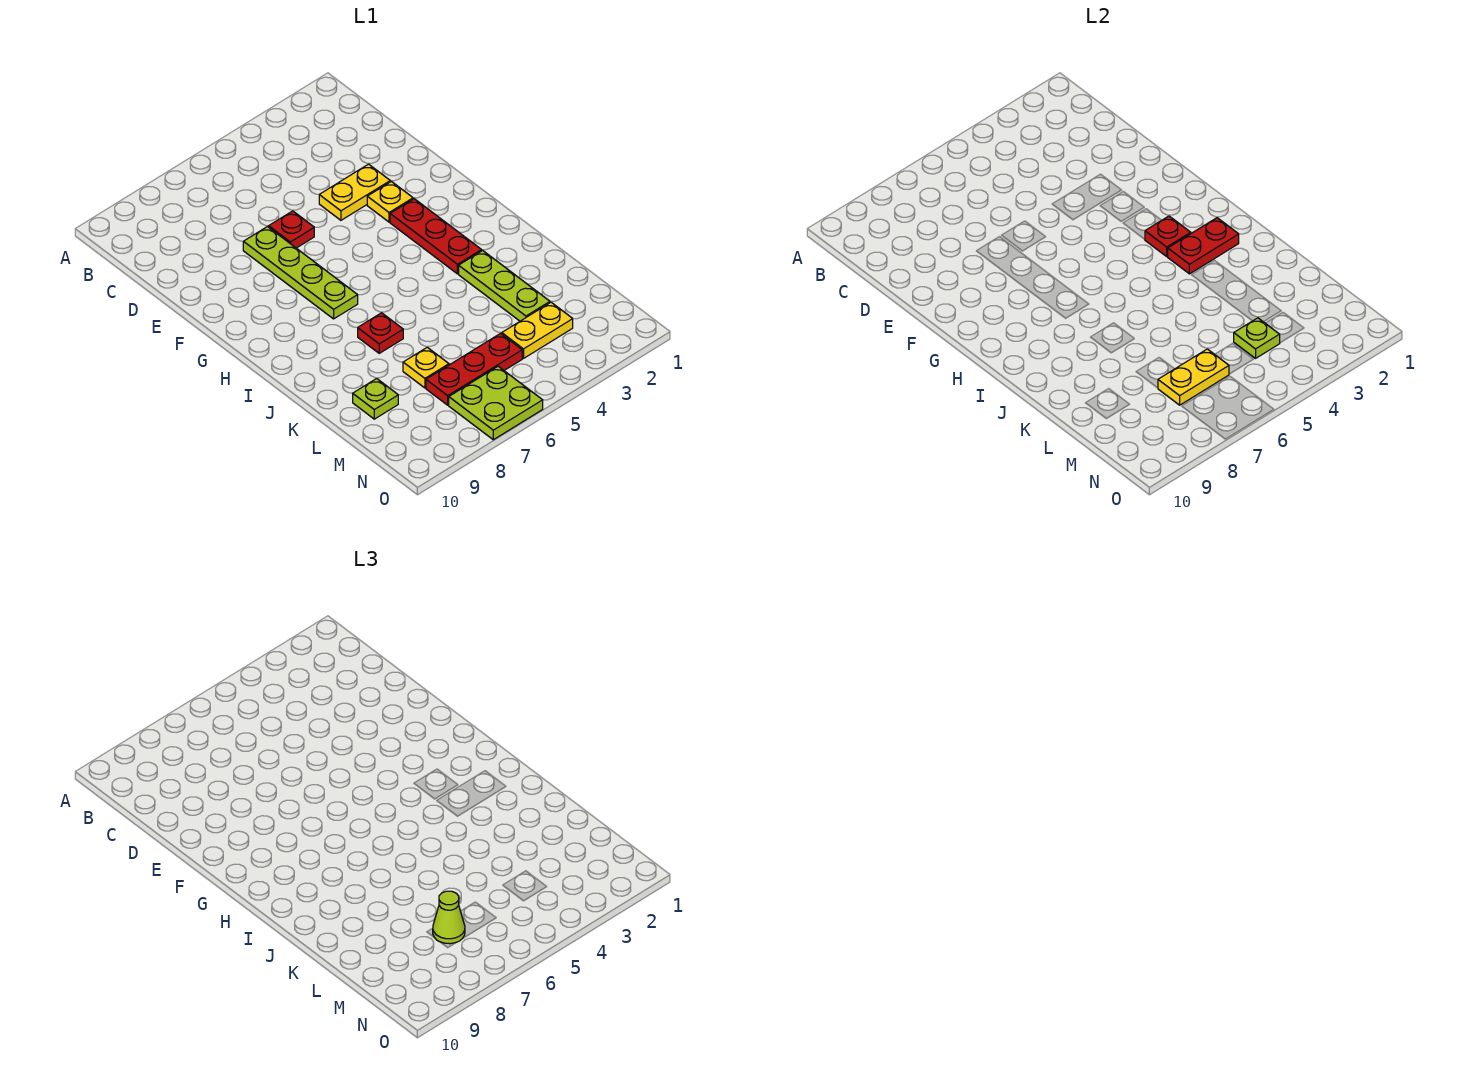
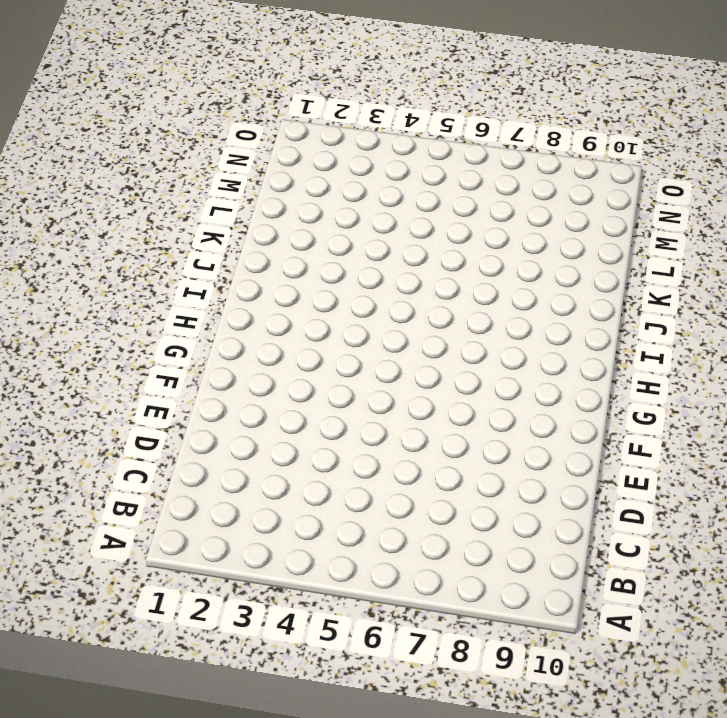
none -> yellow 1x2 plate [319,164,390,220]
none -> red 1x1 plate [269,211,314,248]
none -> lime 1x4 plate [243,227,358,319]

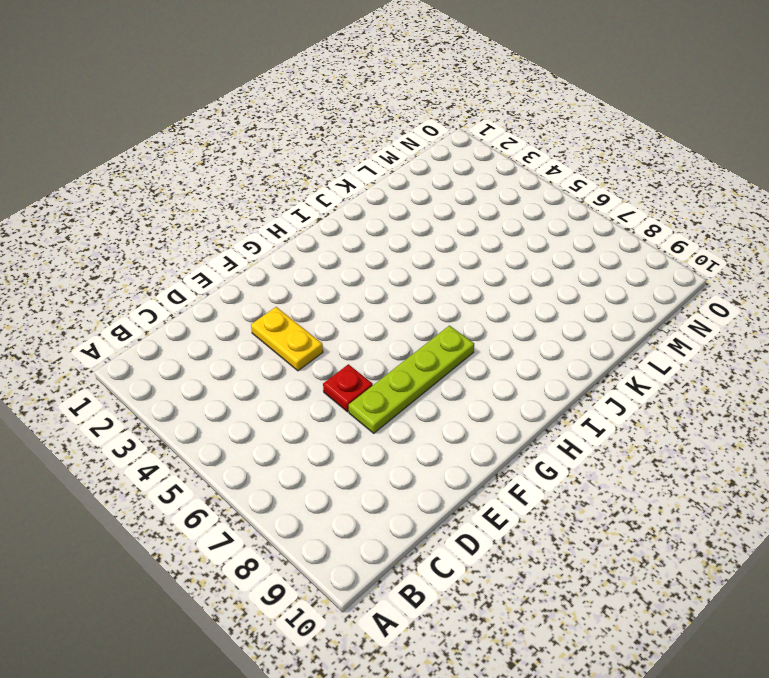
none -> yellow 1x1 plate [367,181,413,222]
none -> red 1x3 plate [390,199,482,274]
none -> lime 1x3 plate [459,251,550,321]

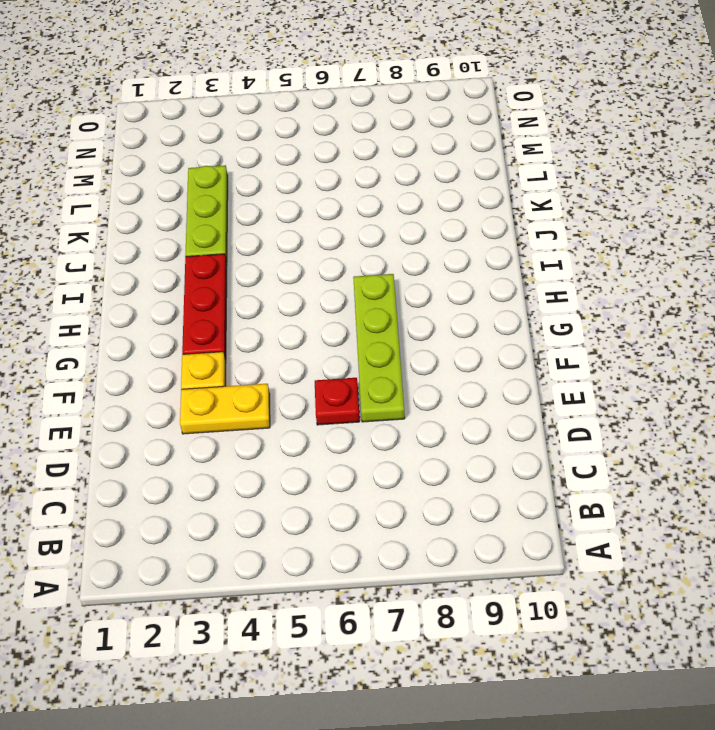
none -> red 1x1 plate [358,313,403,353]
none -> yellow 1x1 plate [403,347,449,388]
none -> lime 1x1 plate [353,379,398,419]

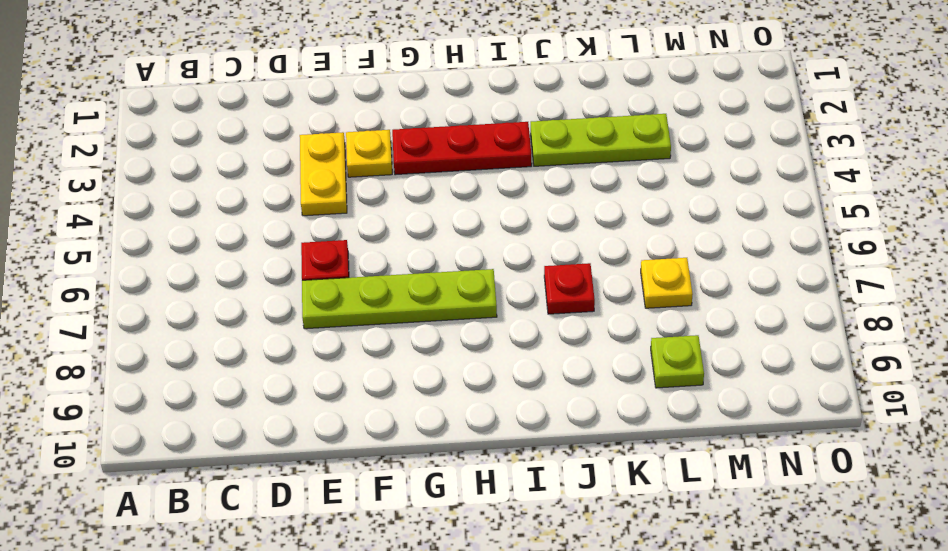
none -> yellow 1x2 plate [502,302,573,358]
none -> red 1x3 plate [426,334,522,405]
none -> lime 2x2 plate [449,366,543,440]

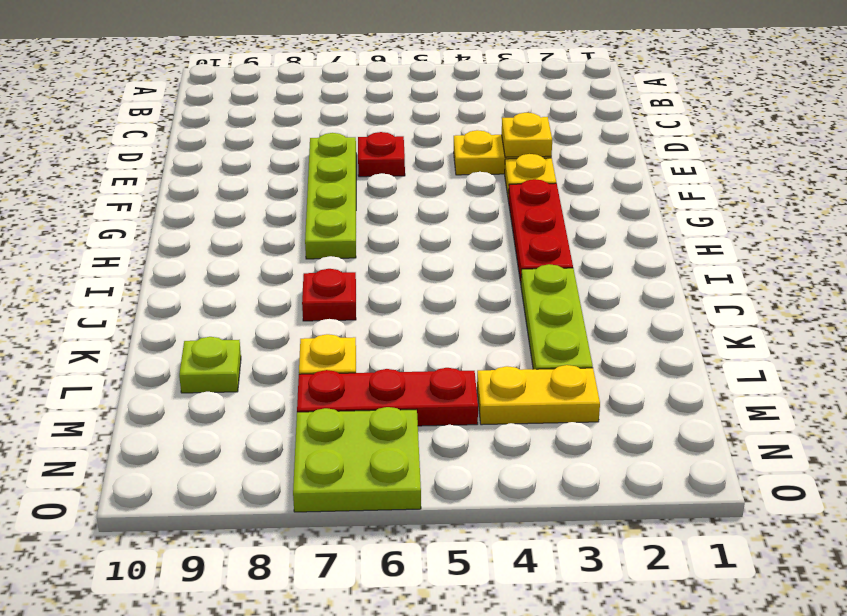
yellow 1x1 plate [502,113,552,157] -> none
none -> red 1x1 plate [1145,216,1191,256]
none -> red 1x2 plate [1167,218,1239,274]
none -> lime 1x1 plate [1234,318,1280,358]

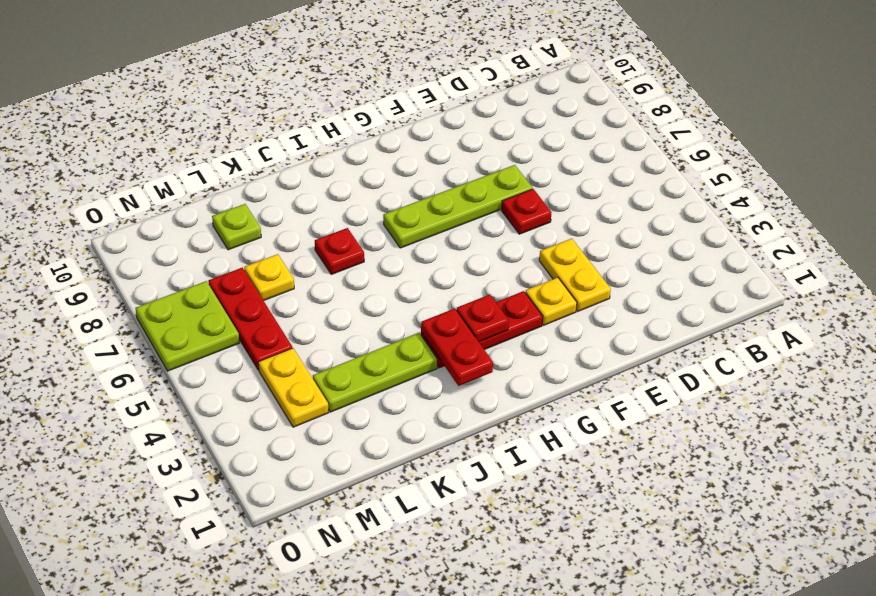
none -> lime 1x1 plate [1234,318,1280,358]
none -> yellow 1x2 plate [1158,349,1229,405]
none -> lime 1x1 cone [433,891,465,944]

